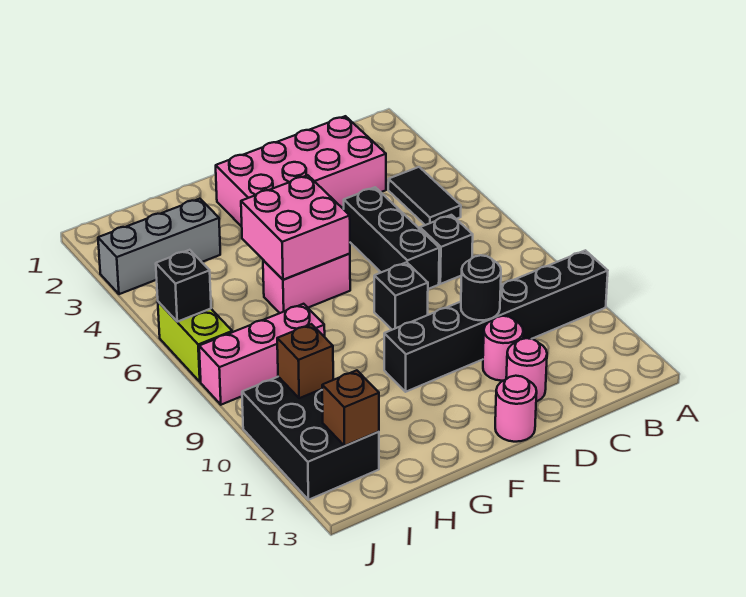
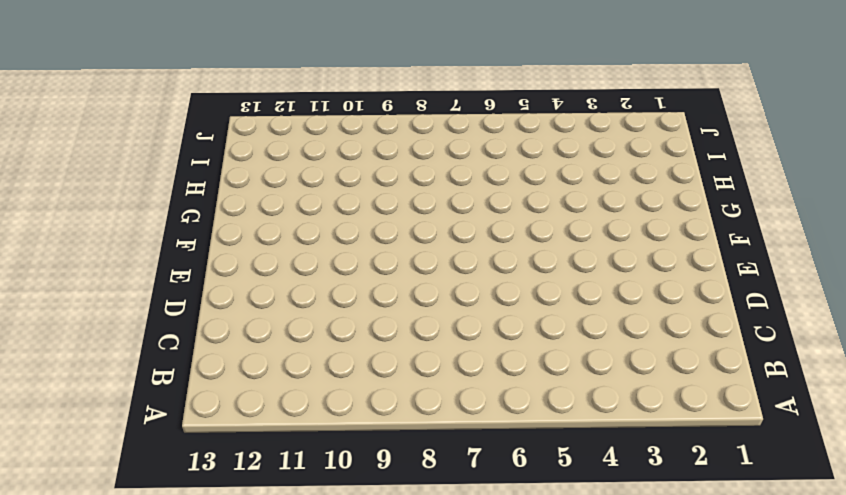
none -> black 1x6 brick [384,250,608,392]
none -> black 1x2 tile [388,167,461,225]
none -> pink 2x4 brick [216,116,386,227]

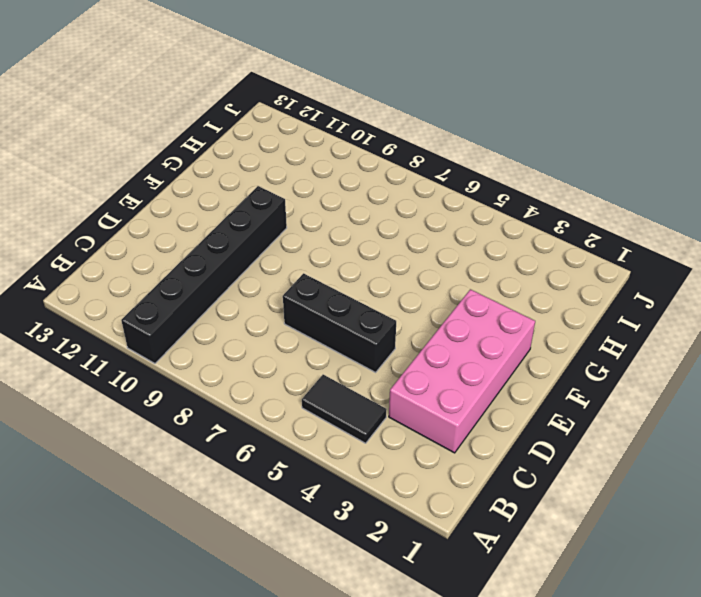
none -> black 1x1 brick [420,215,473,284]
none -> pink 1x1 round brick [483,316,523,381]
none -> pink 1x1 round brick [506,338,547,402]

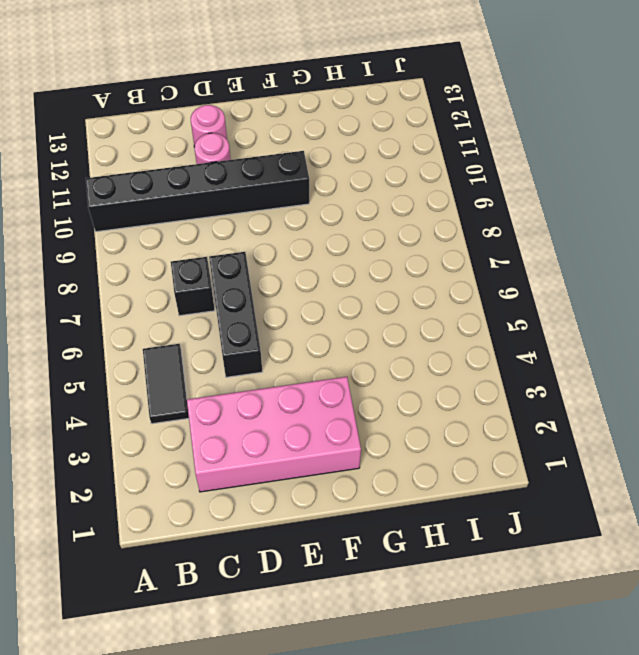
none -> black 1x1 brick [374,262,428,330]
none -> pink 1x1 round brick [495,376,537,442]
none -> pink 1x2 brick [263,254,350,313]

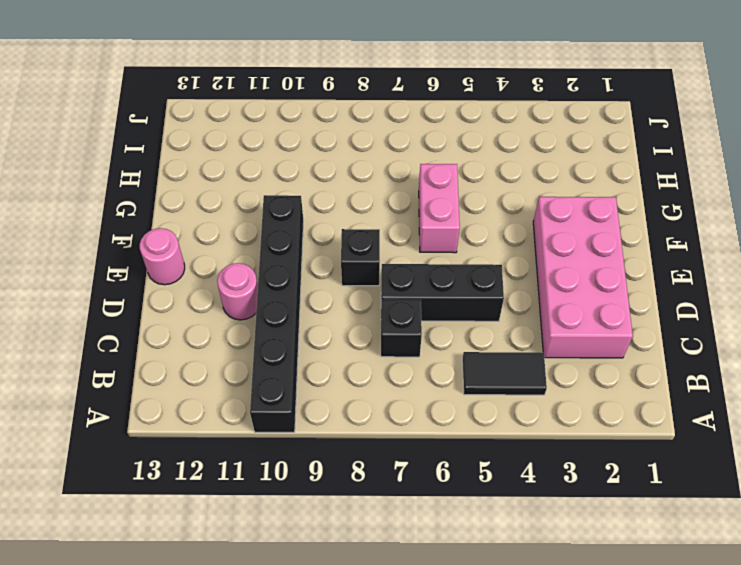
none -> pink 1x1 round brick [506,338,547,402]
none -> grey 1x3 brick [98,199,220,294]
none -> pink 1x3 brick [199,304,325,405]

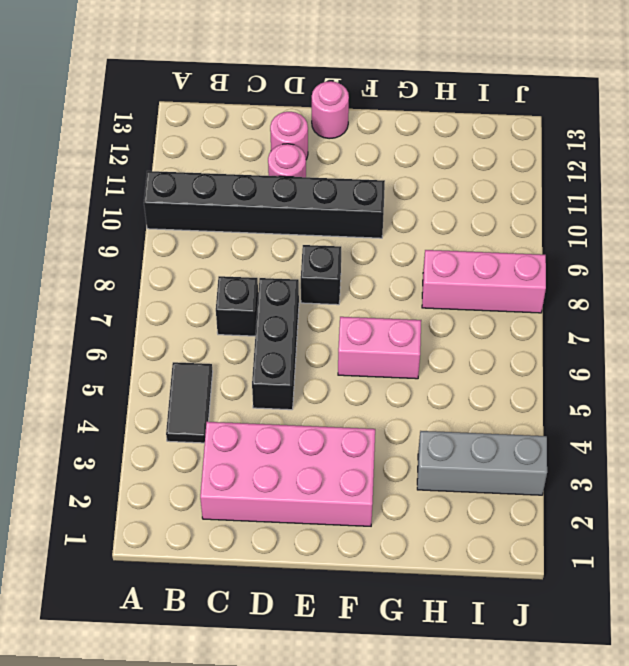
none -> black 2x3 brick [242,377,379,500]
none -> lime 1x2 brick [158,302,232,382]
none -> black 1x1 round brick [461,255,501,320]

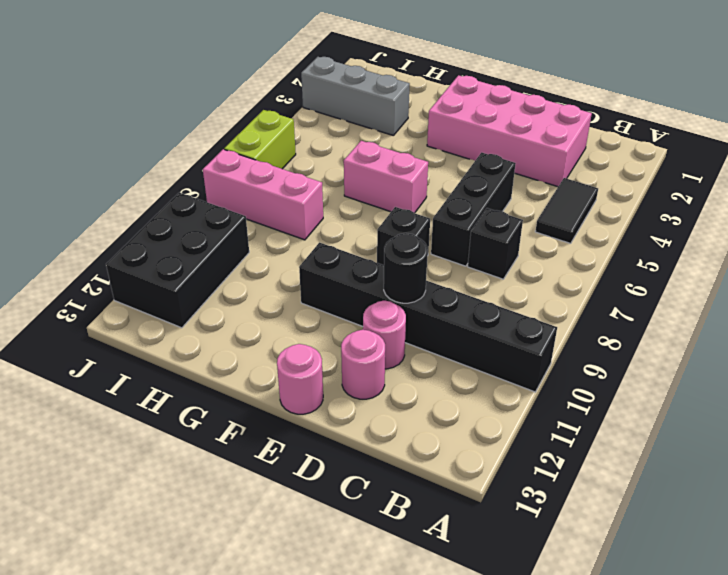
none -> pink 2x2 brick [241,175,350,280]
none -> brown 1x1 brick [277,324,333,398]
none -> brown 1x1 brick [322,370,379,446]

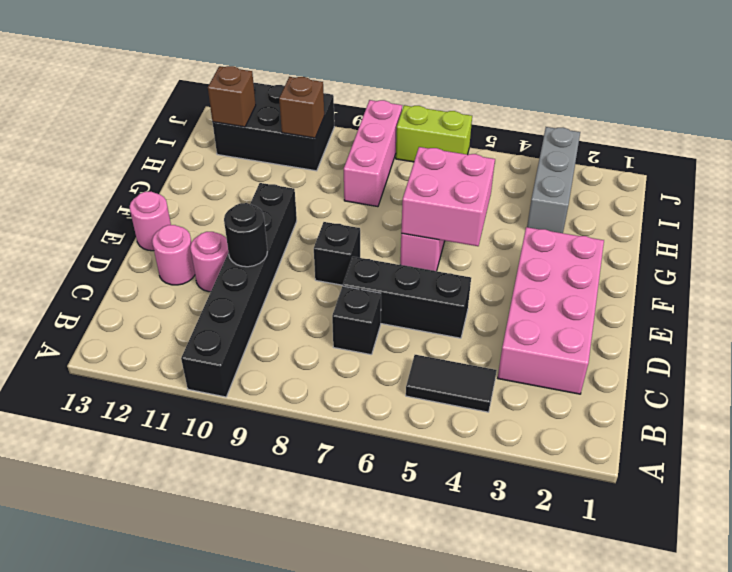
none -> black 1x1 brick [156,250,211,322]

